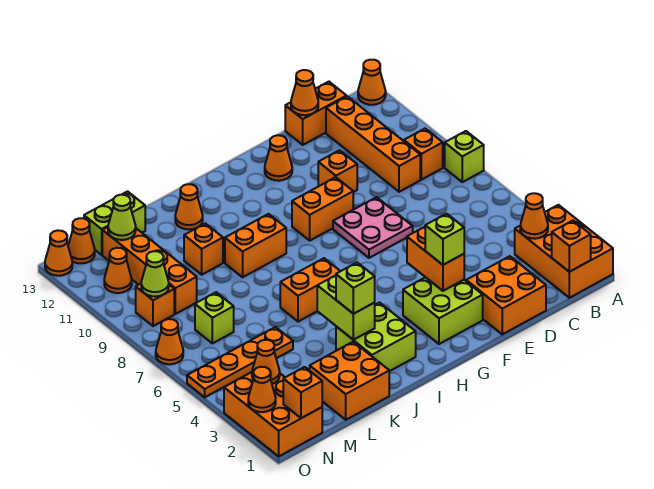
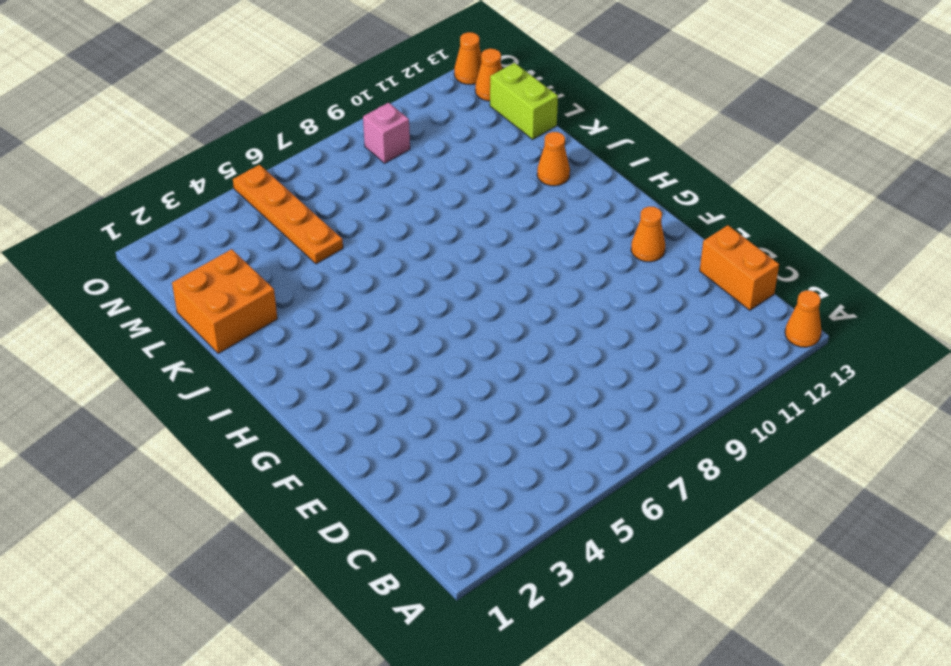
pink 1x1 brick [363,103,410,163] -> orange 1x1 brick [136,284,174,326]
none -> orange 2x3 brick [515,205,613,298]
none -> lime 1x1 brick [445,131,484,182]
none -> orange 1x1 brick [404,129,443,180]
none -> orange 1x4 brick [326,96,420,192]

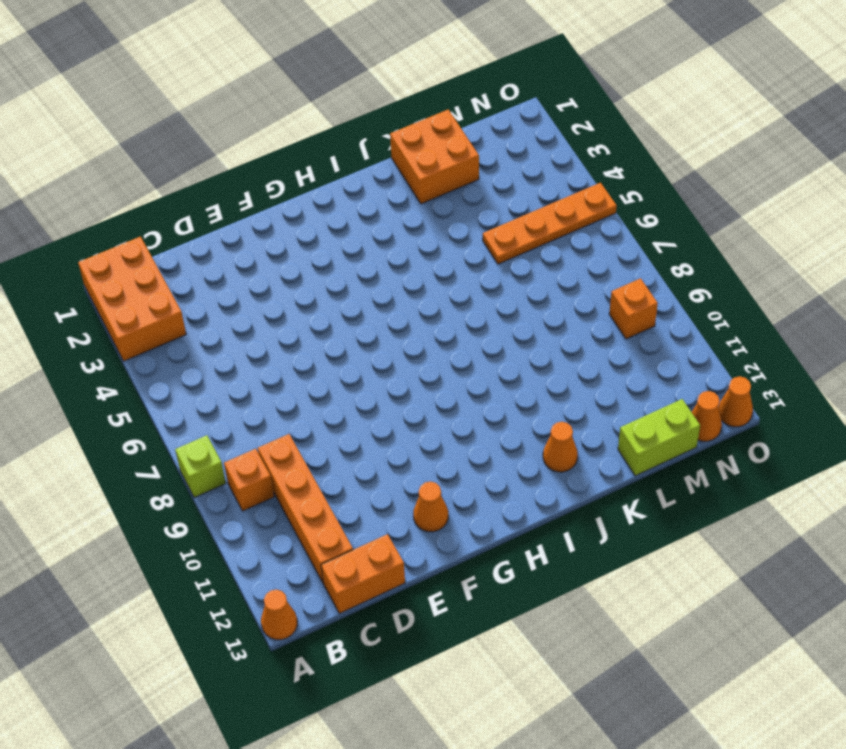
none -> orange 2x2 brick [466,256,546,334]
none -> pink 2x2 plate [333,197,413,258]
none -> orange 1x1 brick [318,150,357,192]
none -> lime 2x2 brick [403,277,483,344]

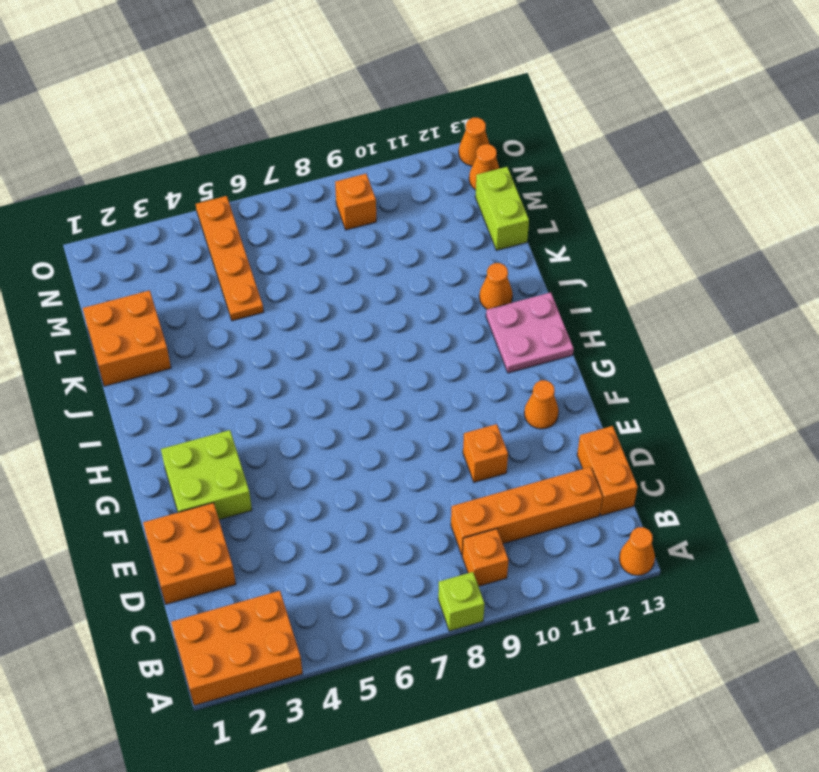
pink 2x2 plate [486,292,574,373] -> pink 2x2 plate moved to [333,197,413,258]
none -> orange 1x2 brick [292,177,353,240]
none -> lime 2x2 brick [336,303,416,371]
none -> orange 1x2 brick [280,258,340,322]
none -> orange 1x2 brick [225,214,286,277]

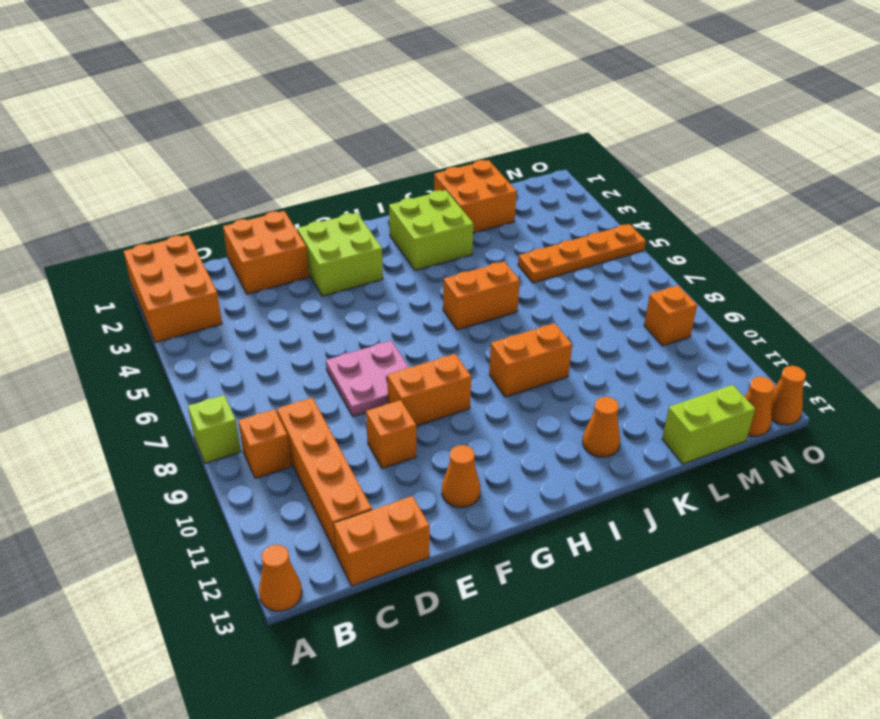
none -> orange 1x1 brick [184,224,223,275]
none -> lime 1x1 brick [195,292,234,343]
none -> orange 1x4 brick [102,227,197,314]
none -> orange 2x3 brick [224,372,322,456]

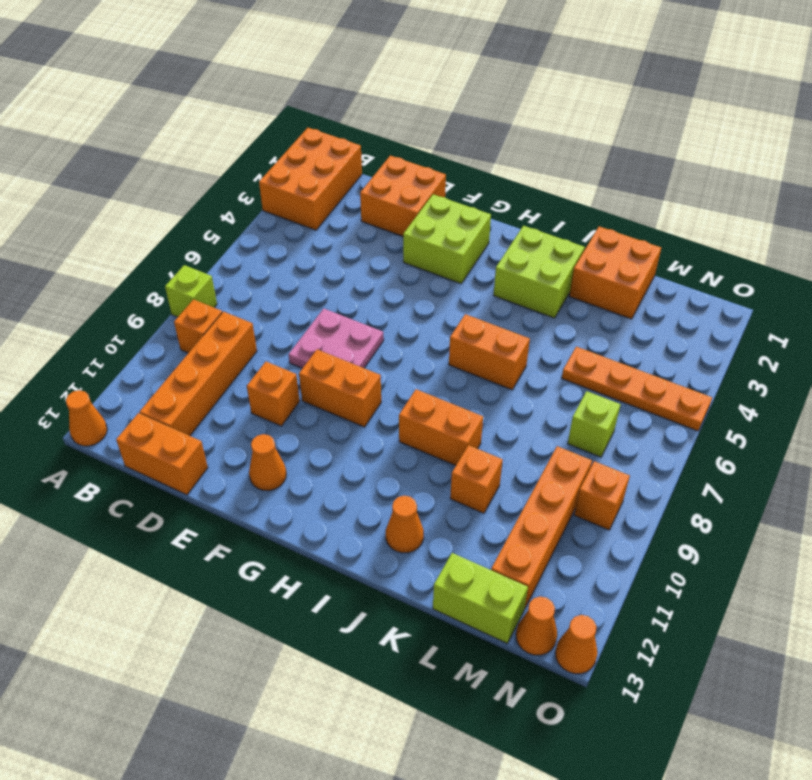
none -> orange 2x3 brick [224,372,322,456]
none -> orange 1x1 cone [104,248,132,293]
none -> orange 1x1 cone [156,319,183,364]
none -> orange 1x1 brick [552,221,591,272]

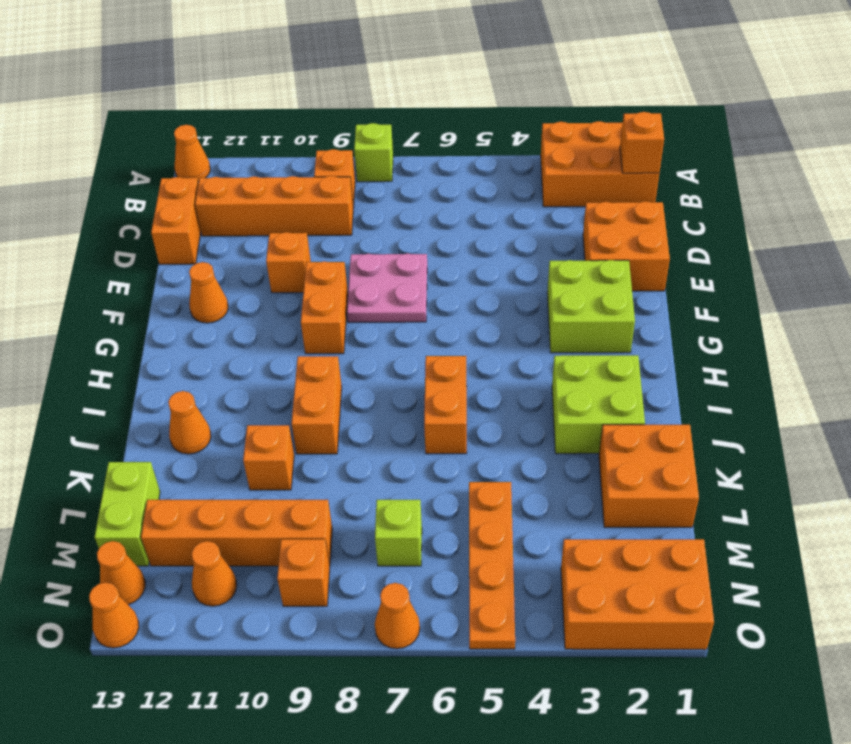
none -> orange 1x1 cone [520,193,548,239]
none -> orange 1x1 cone [291,70,318,115]
none -> orange 1x2 brick [407,227,464,291]
none -> lime 1x2 brick [317,275,375,340]

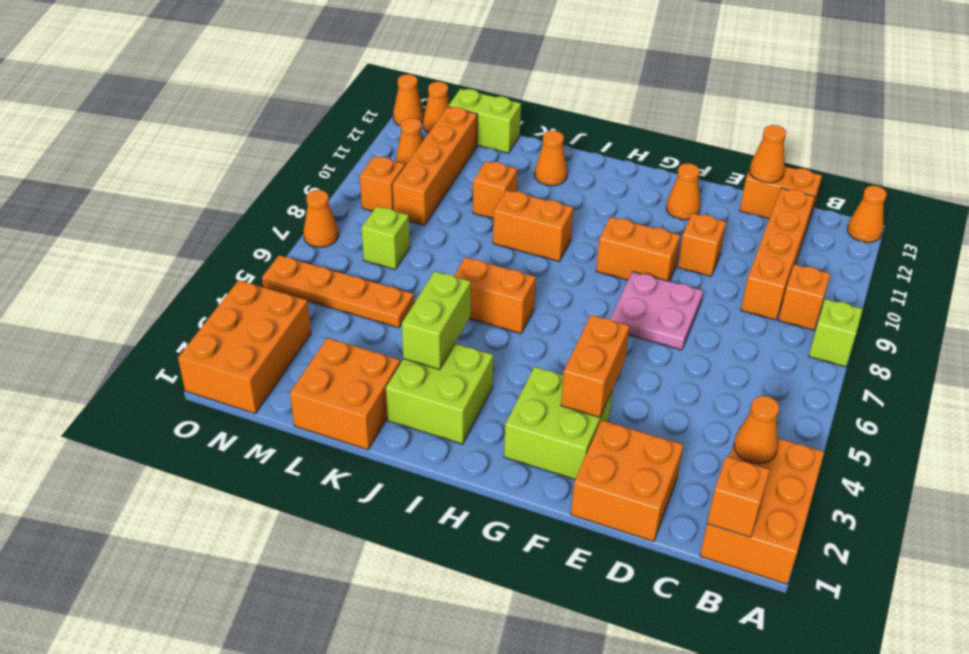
none -> lime 1x1 cone [108,195,136,240]
none -> orange 1x1 brick [283,367,322,418]
none -> orange 1x1 cone [252,340,280,384]
none -> lime 1x1 cone [141,251,169,296]

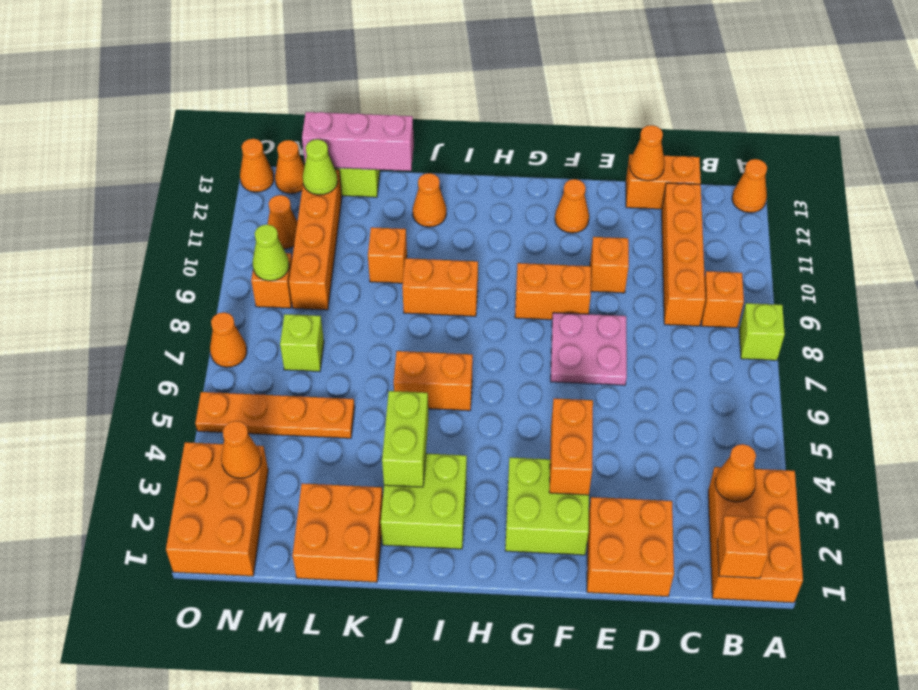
pink 1x3 brick [302,112,414,171] -> none
none -> orange 1x1 brick [283,367,322,418]
none -> orange 1x1 cone [248,367,276,412]
none -> lime 1x1 brick [425,214,464,265]
none -> lime 1x1 brick [336,263,375,314]

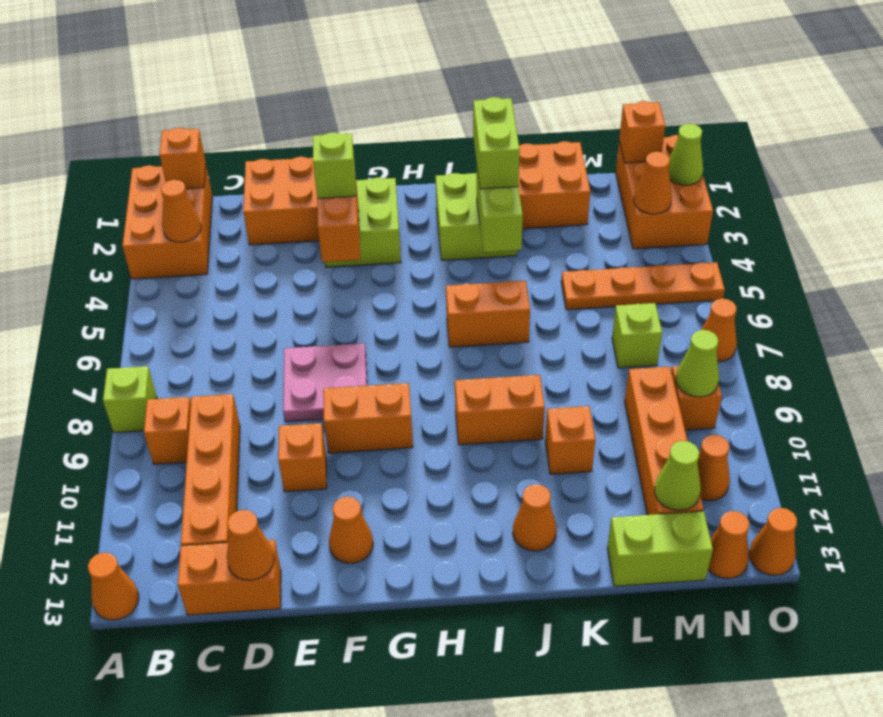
lime 1x2 brick [473,97,520,189] -> lime 1x1 brick [336,263,375,314]
lime 1x1 cone [669,124,703,185] -> orange 1x1 cone [248,367,276,412]

